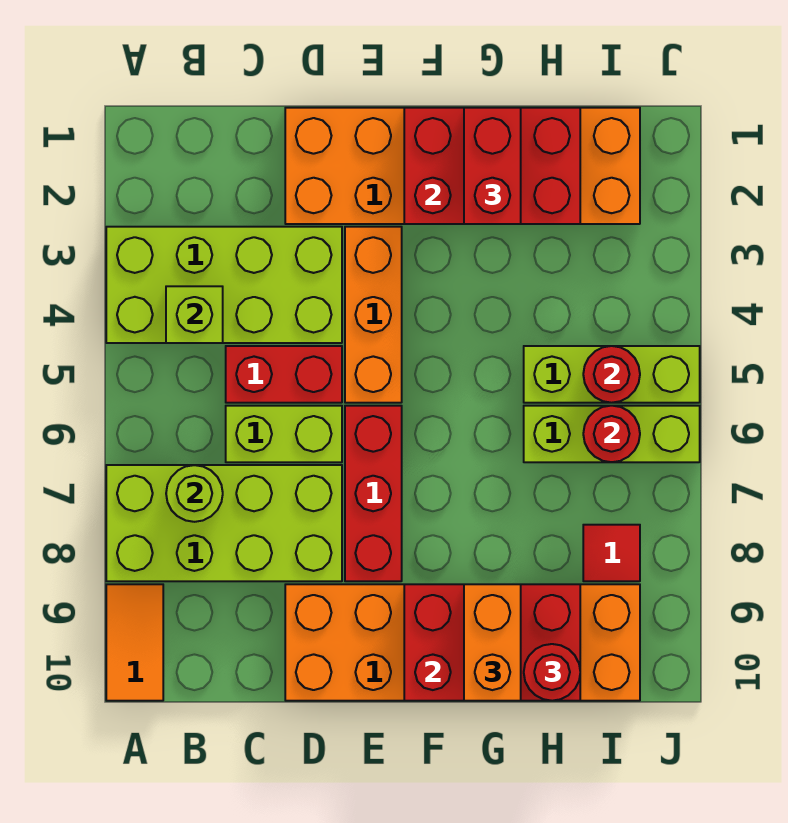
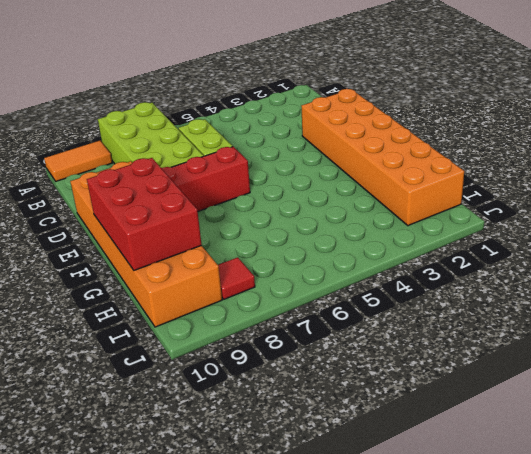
none -> lime 2x4 brick [106,227,342,343]
none -> red 1x2 brick [226,346,342,403]
none -> orange 1x3 brick [345,227,402,403]

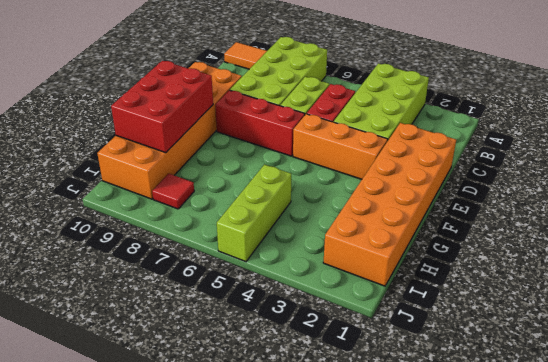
none -> lime 1x3 brick [524,406,700,462]
none -> lime 1x1 brick [166,286,223,343]
none -> lime 1x1 round brick [166,465,223,522]

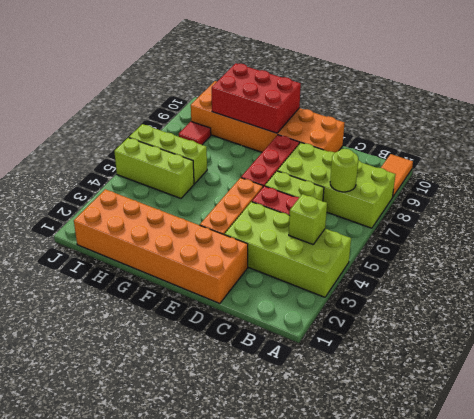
none -> red 2x3 brick [404,108,580,224]
none -> red 1x1 round brick [583,346,640,403]
none -> red 1x1 round brick [583,406,640,462]

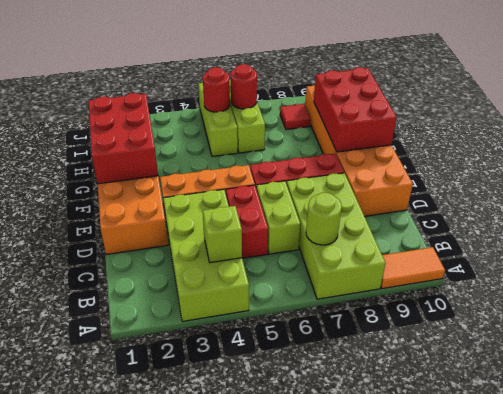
none -> red 1x2 brick [464,108,521,224]
none -> orange 1x2 brick [464,584,521,701]
none -> red 1x1 round brick [524,644,580,701]

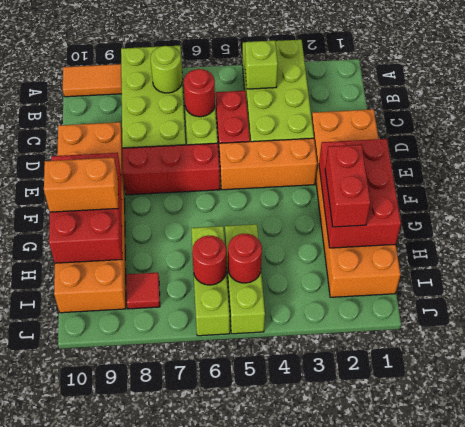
red 1x1 round brick [184,69,215,117] -> red 1x1 round brick moved to [524,644,580,701]
red 1x2 brick [325,145,371,227] -> red 1x2 brick turned to [464,108,521,224]

